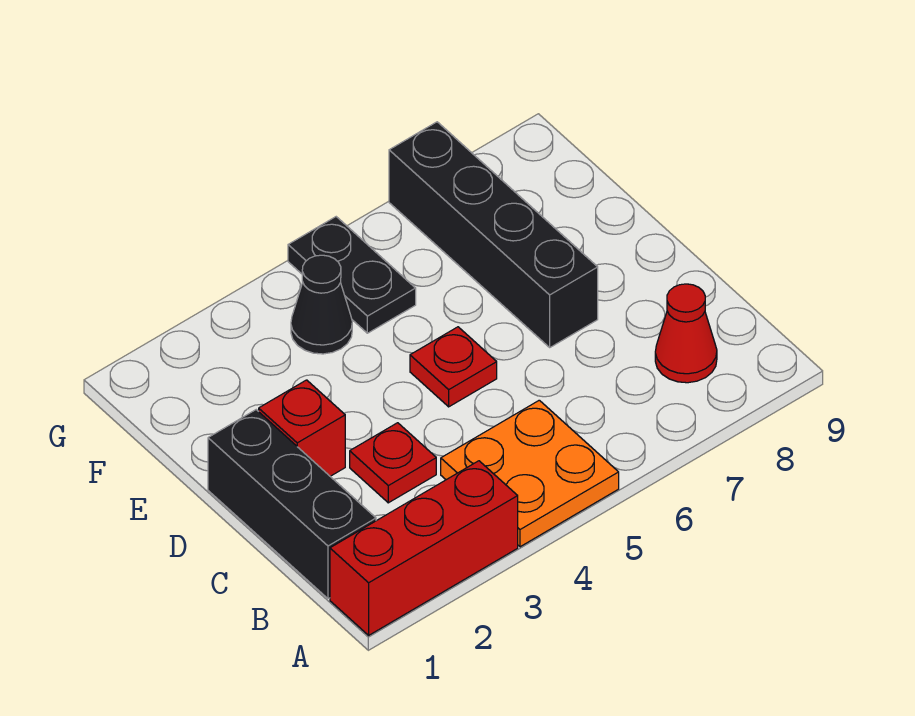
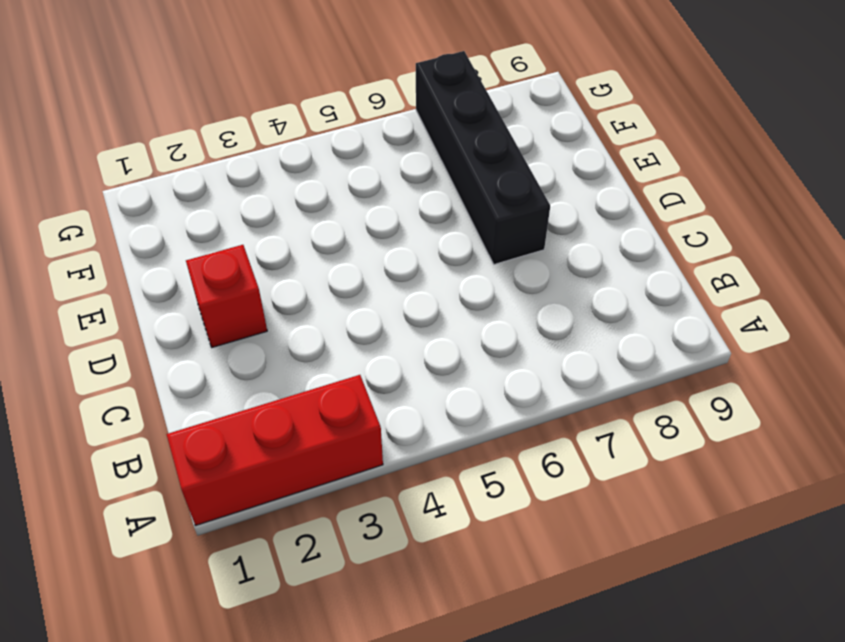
none -> orange 2x2 plate [441,400,619,547]
none -> black 1x3 brick [208,410,376,599]

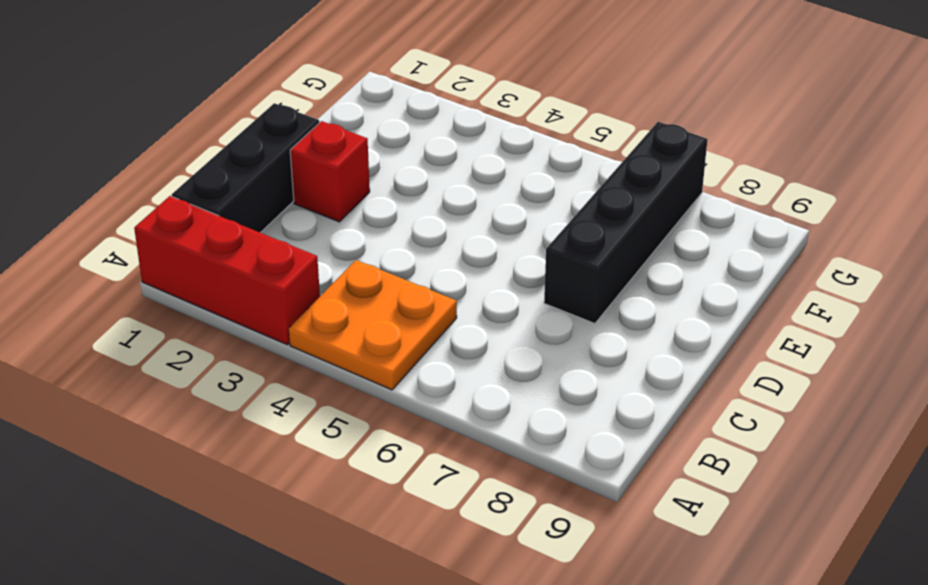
none -> red 1x1 cone [655,284,717,383]
none -> red 1x1 plate [350,423,436,503]

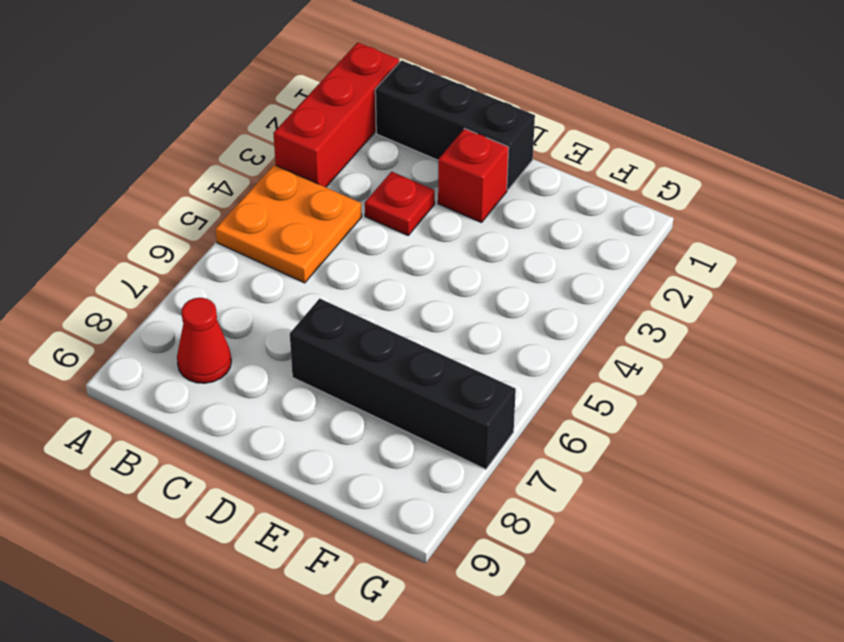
none -> red 1x1 plate [410,327,497,407]
none -> black 1x1 cone [291,255,352,354]

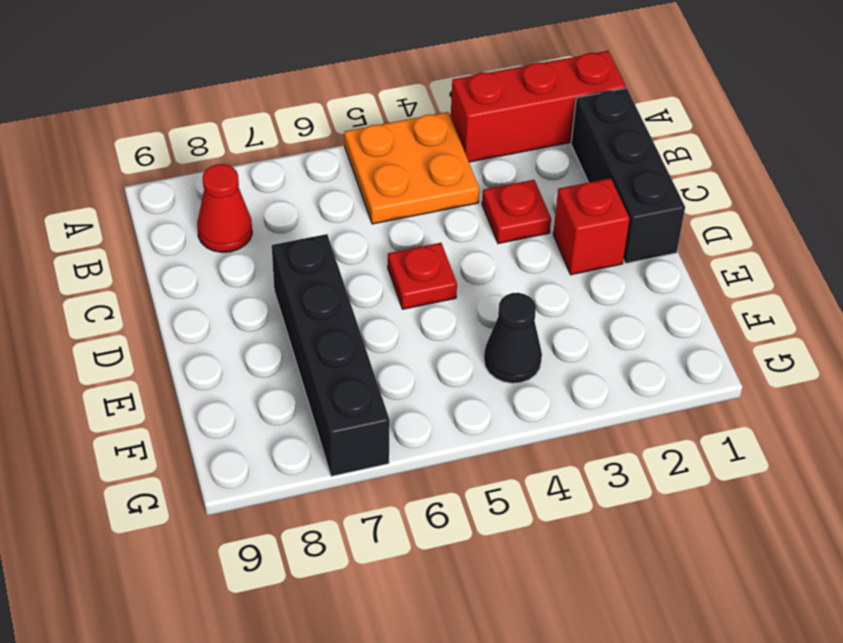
none -> black 1x2 plate [288,217,416,333]

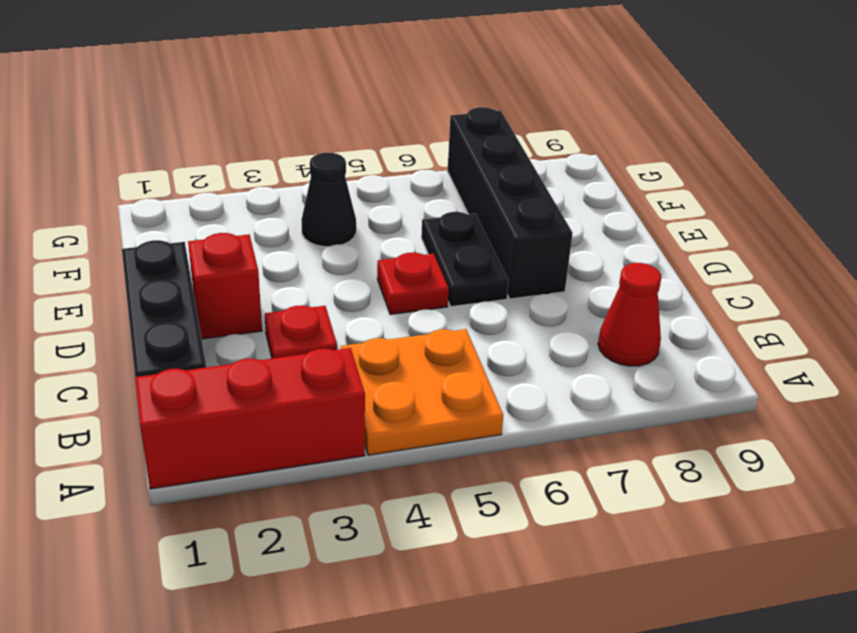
black 1x2 plate [421,211,509,307] -> black 1x2 plate moved to [288,217,416,333]

